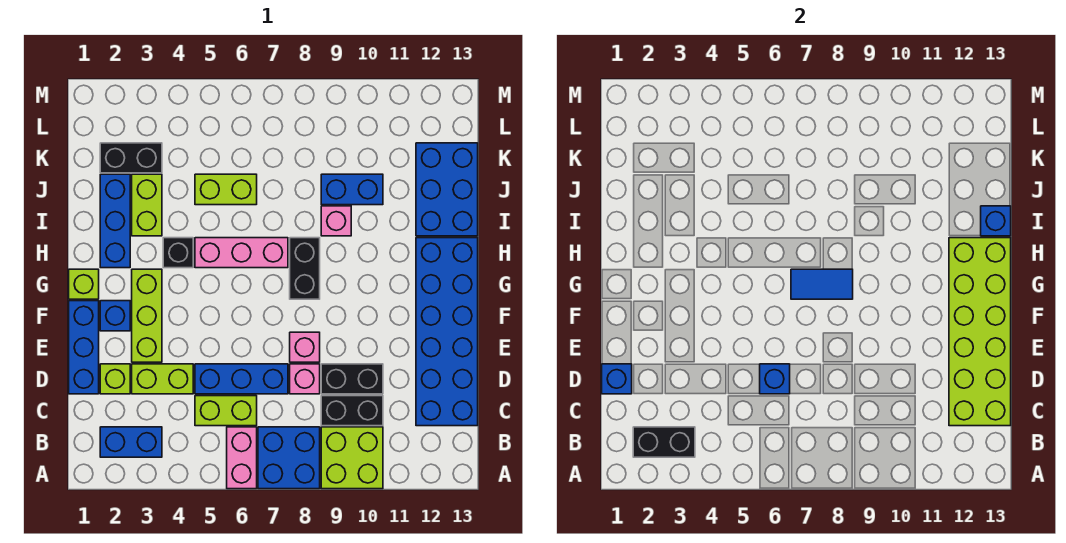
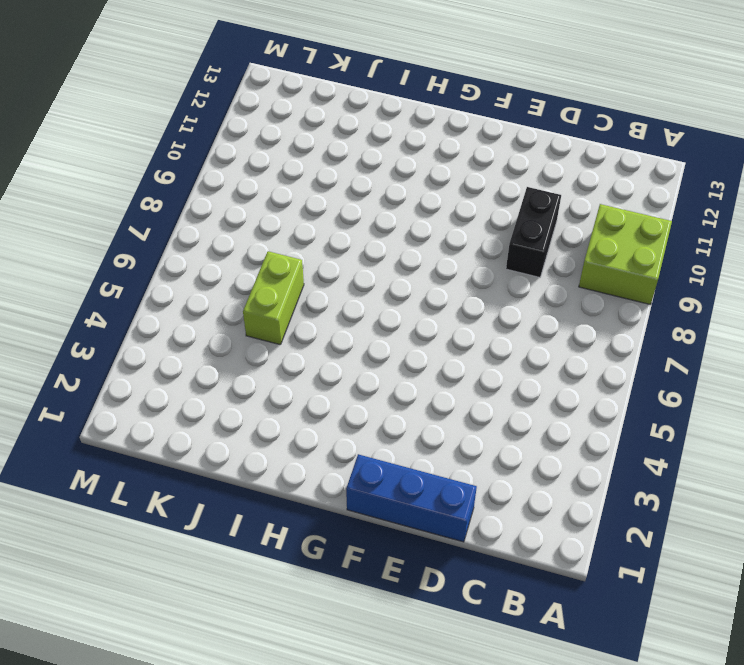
none -> pink 1x2 brick [227,427,257,489]
none -> blue 2x2 brick [258,427,320,489]
none -> blue 1x2 brick [100,427,162,457]
none -> lime 1x2 brick [195,396,257,426]

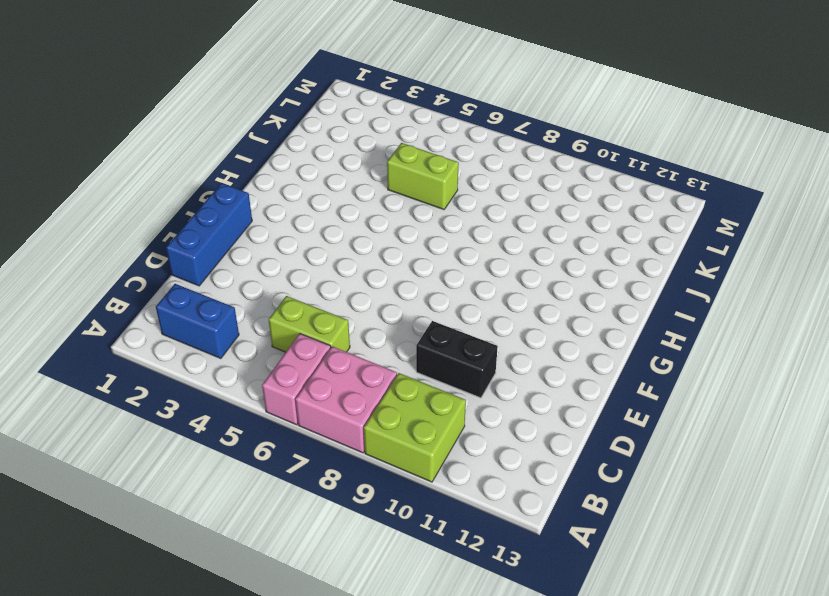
pink 2x2 brick [295,346,397,453] -> blue 2x2 brick [258,427,320,489]
none -> black 1x2 brick [321,396,383,426]
none -> blue 2x6 brick [416,238,478,426]
none -> lime 1x1 brick [100,364,130,394]
none -> lime 1x2 brick [132,364,193,394]

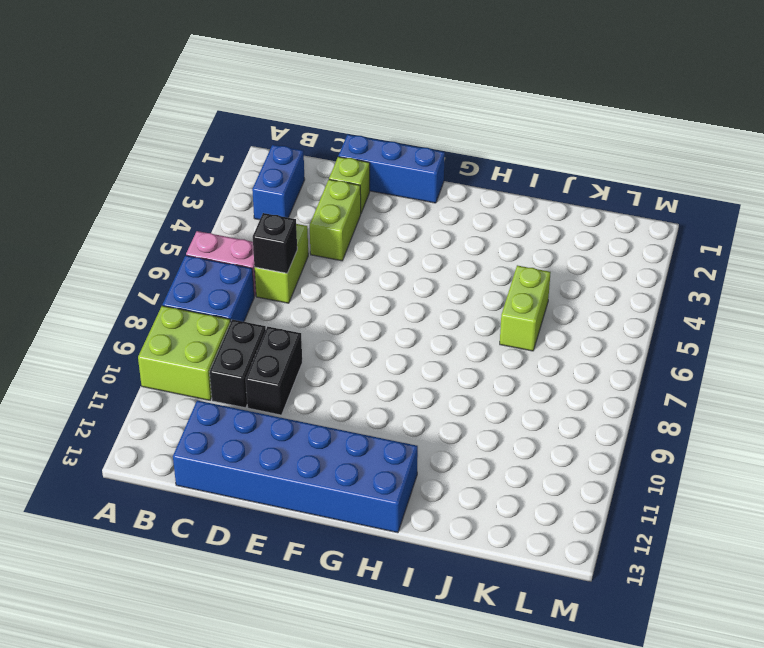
black 1x1 brick [253,213,297,273] -> black 1x1 brick moved to [163,238,193,268]
none -> blue 1x3 brick [195,364,288,394]
none -> pink 1x1 brick [290,364,320,394]
none -> lime 1x3 brick [132,269,162,362]
none -> pink 1x1 brick [290,332,320,362]

